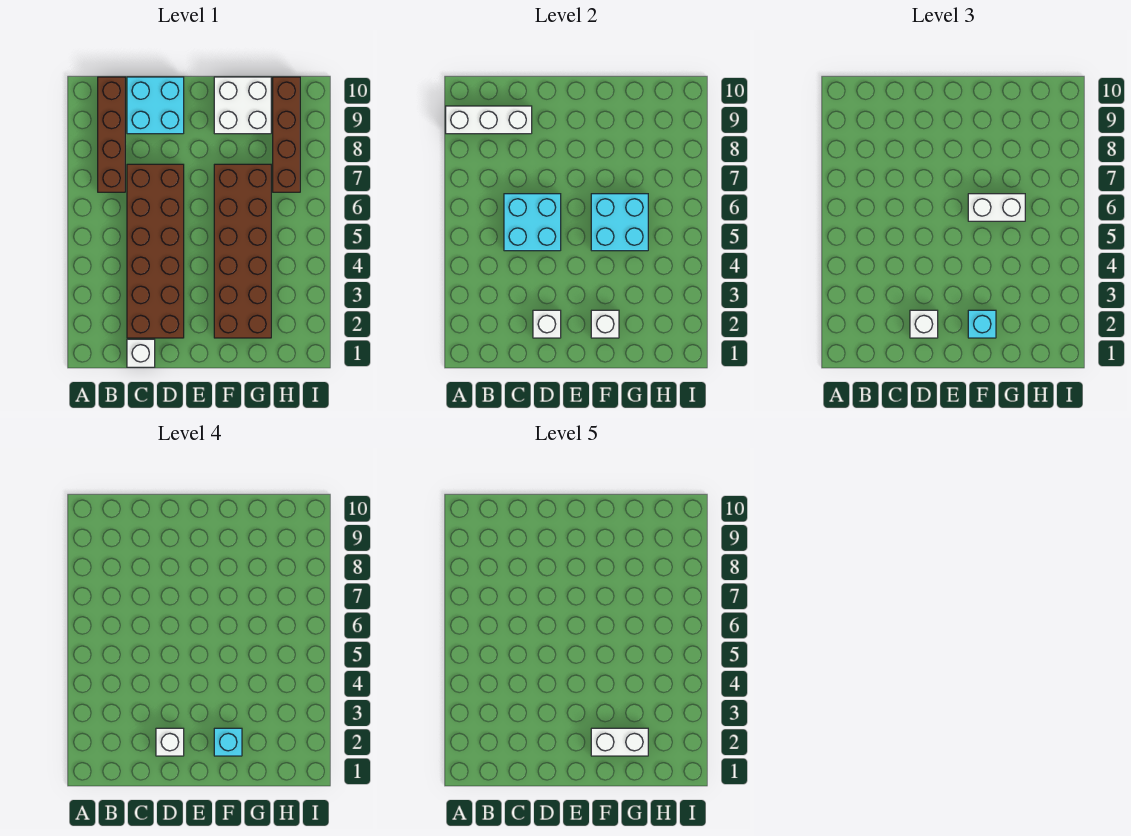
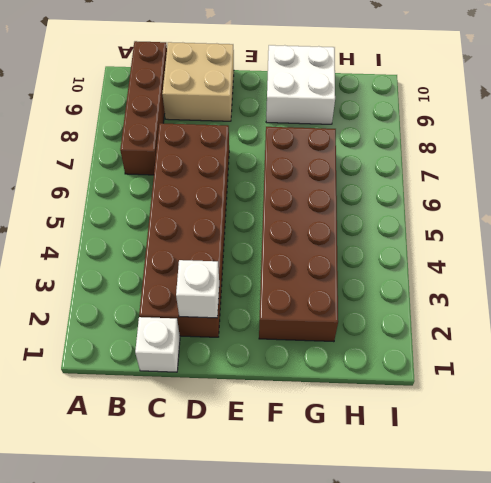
tan 2x2 brick [162,42,234,121] -> cyan 2x2 brick [127,77,184,134]
none -> brown 1x4 brick [273,77,300,192]
none -> white 1x3 brick [446,106,532,134]
none -> cyan 2x2 brick [504,194,561,251]

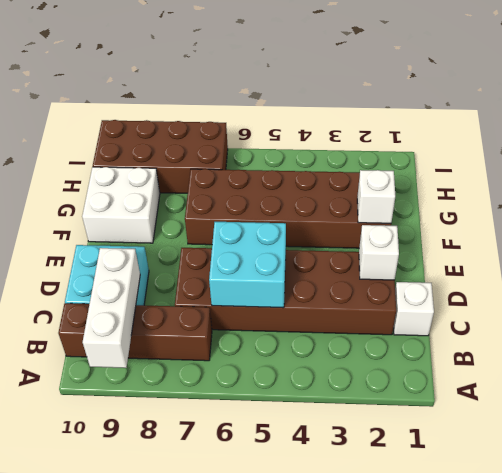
brown 2x4 brick [93,120,228,193] -> brown 1x4 brick [273,77,300,192]
none -> cyan 2x2 brick [591,194,648,251]
none -> white 1x1 brick [910,310,938,338]
none -> cyan 1x1 brick [968,310,996,338]

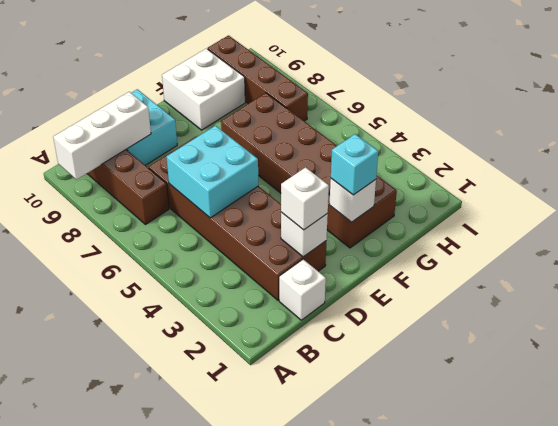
none -> cyan 2x2 brick [591,194,648,251]
none -> white 1x2 brick [968,194,1025,221]
none -> white 1x1 brick [156,728,184,756]

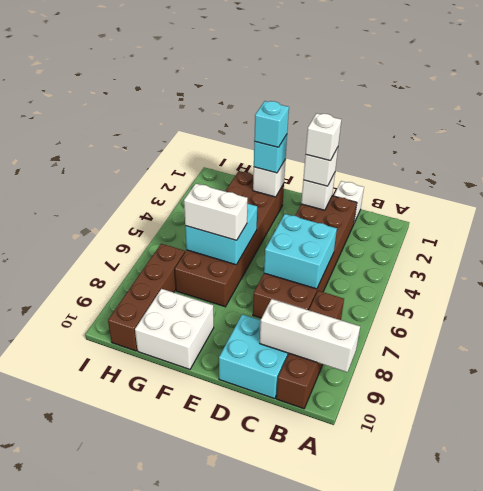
none -> white 1x2 brick [591,728,648,756]

